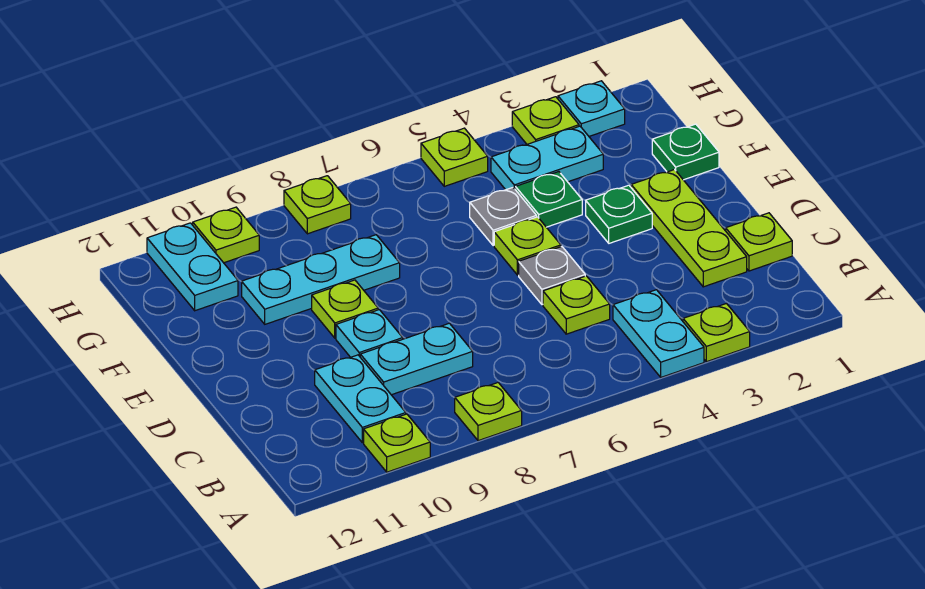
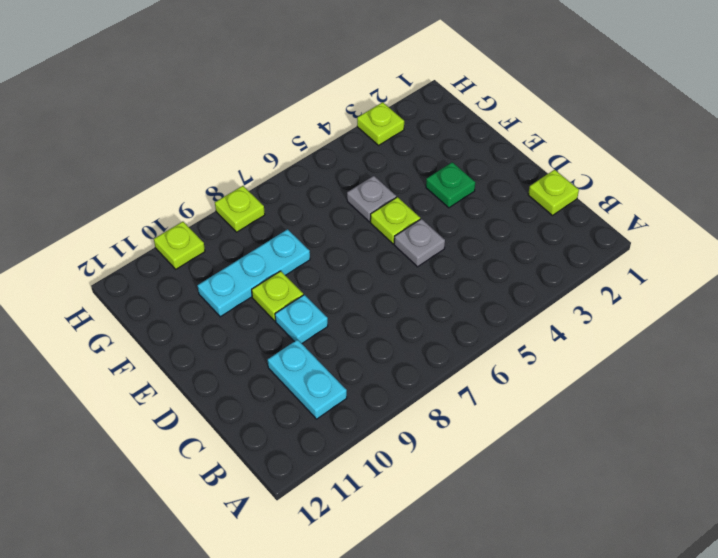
none -> lime 1x1 plate [683,304,750,362]
none -> cyan 1x2 plate [613,290,704,377]
none -> lime 1x1 plate [455,383,522,441]

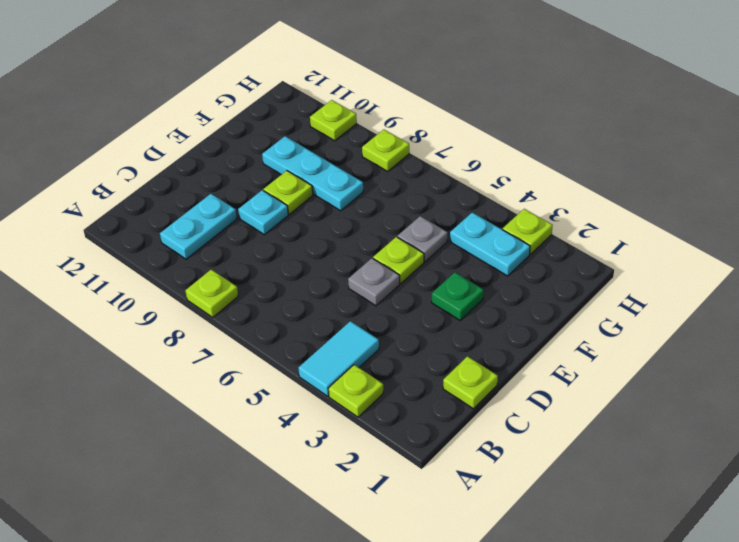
cyan 1x2 tile [299,321,379,396] -> cyan 1x2 plate [613,290,704,377]
none -> lime 1x1 plate [364,414,430,472]
none -> lime 1x3 plate [631,170,747,287]
none -> lime 1x1 plate [543,276,610,334]

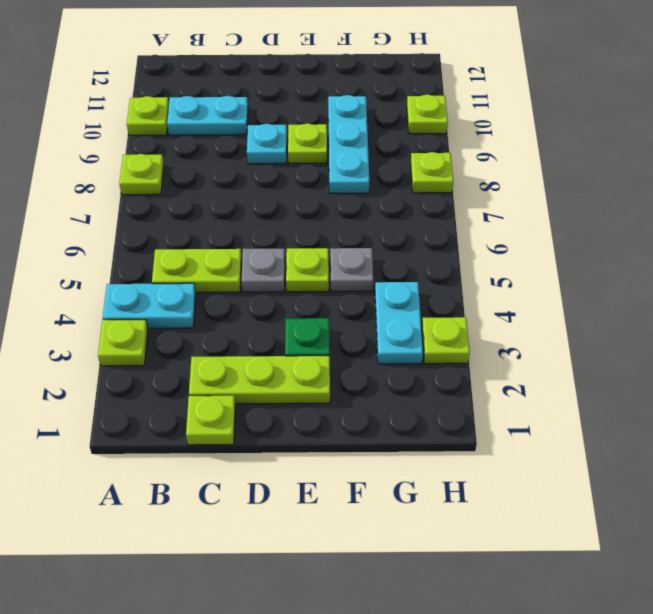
lime 1x2 plate [152,249,242,292] -> lime 1x1 plate [543,276,610,334]
none -> cyan 1x2 plate [360,323,473,395]
none -> green 1x1 plate [652,124,719,180]
none -> green 1x1 plate [515,172,582,227]

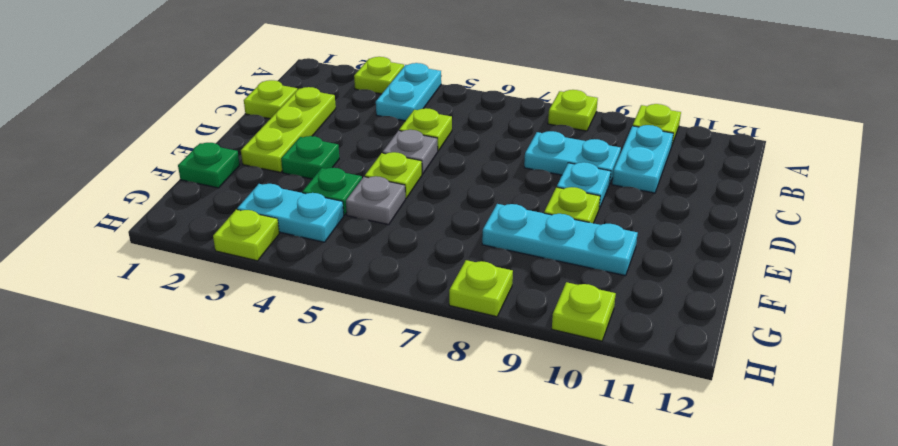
none -> cyan 1x2 plate [147,223,238,311]
none -> cyan 1x1 plate [558,81,625,136]
none -> lime 1x1 plate [421,128,488,186]

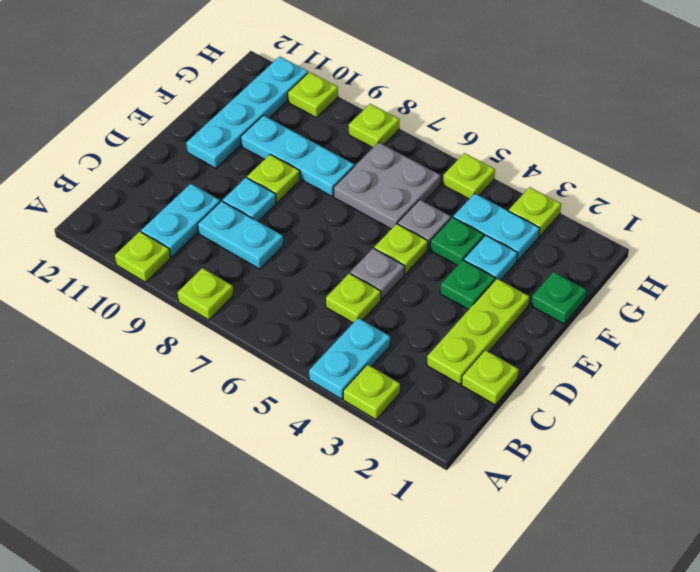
cyan 1x4 plate [186,56,308,168] -> cyan 1x2 plate [147,223,238,311]
cyan 1x1 plate [464,235,518,280] -> cyan 1x1 plate moved to [558,81,625,136]
grey 2x2 plate [334,142,441,229] -> none

